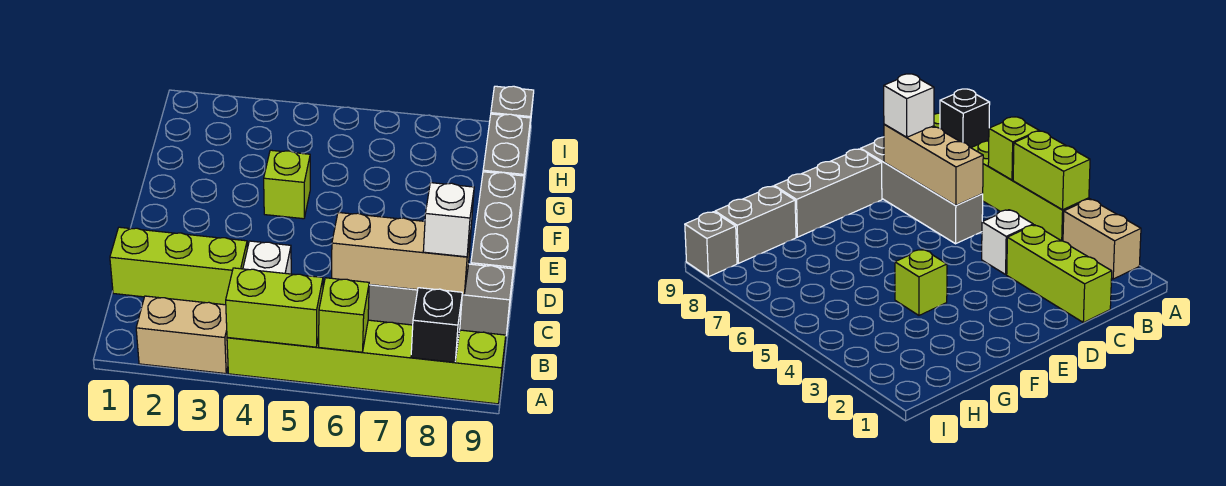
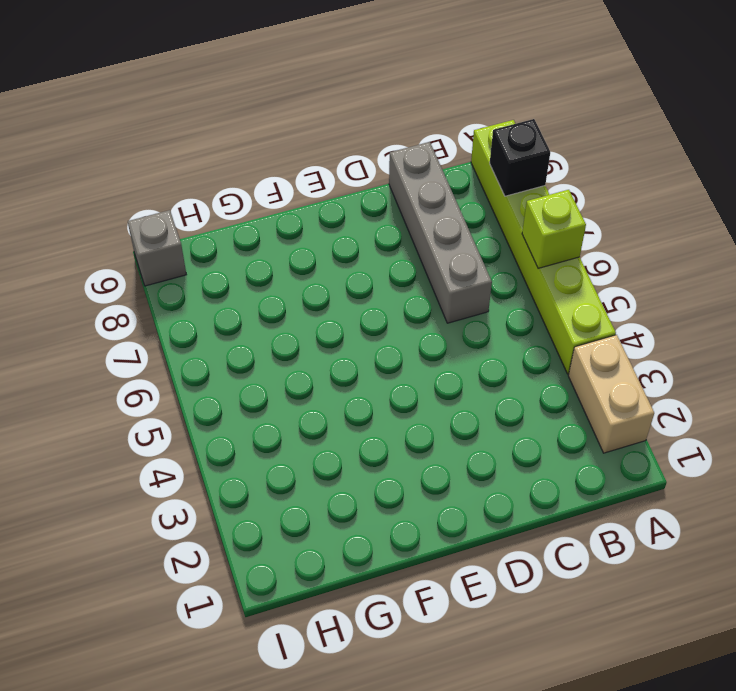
none -> lime 1x3 brick [110,227,247,305]
none -> white 1x1 brick [243,241,291,274]
none -> grey 1x3 brick [471,172,524,291]

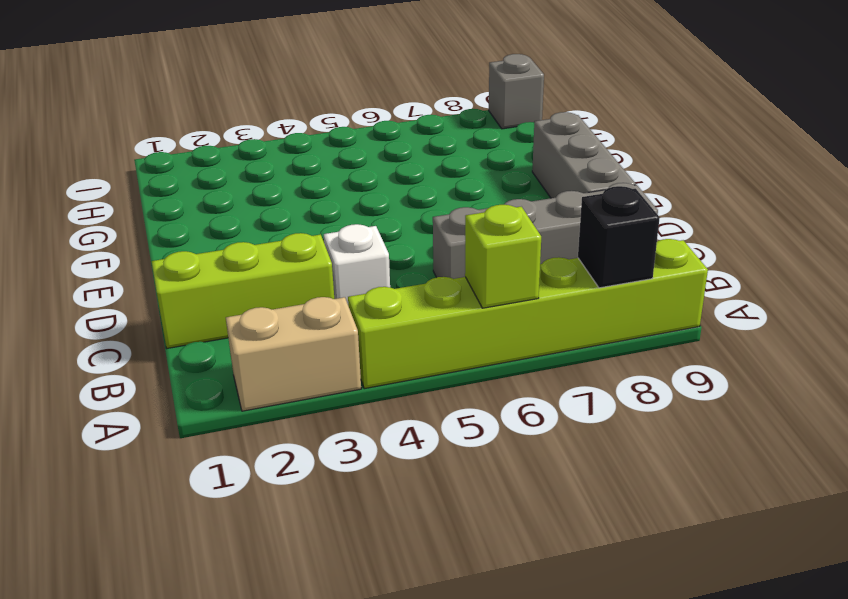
none -> lime 1x1 brick [264,150,310,219]
none -> grey 1x2 brick [483,114,531,204]
none -> lime 1x2 brick [226,268,323,347]

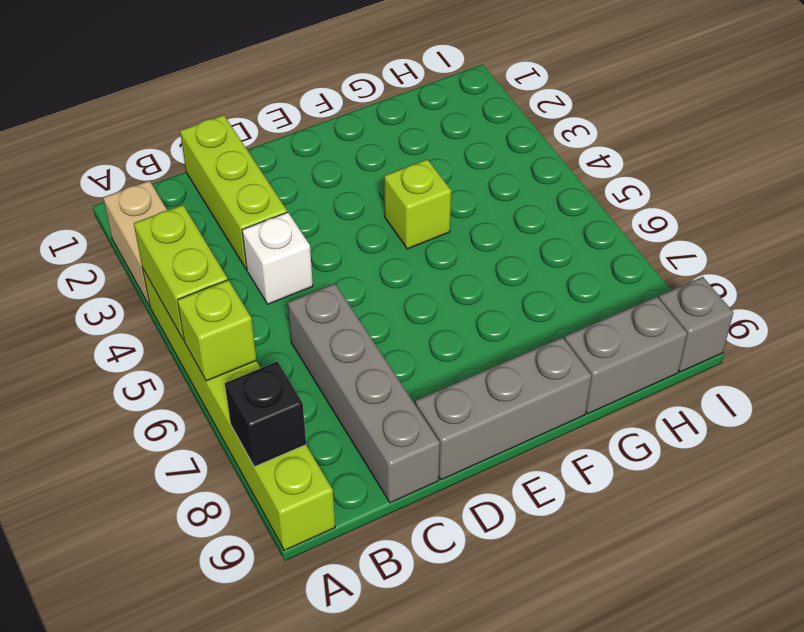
none -> tan 1x3 brick [332,212,471,295]
none -> white 1x1 brick [423,183,474,257]

